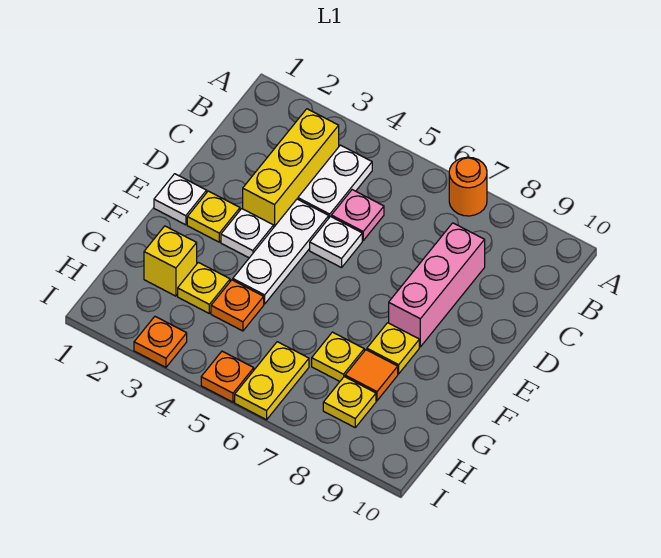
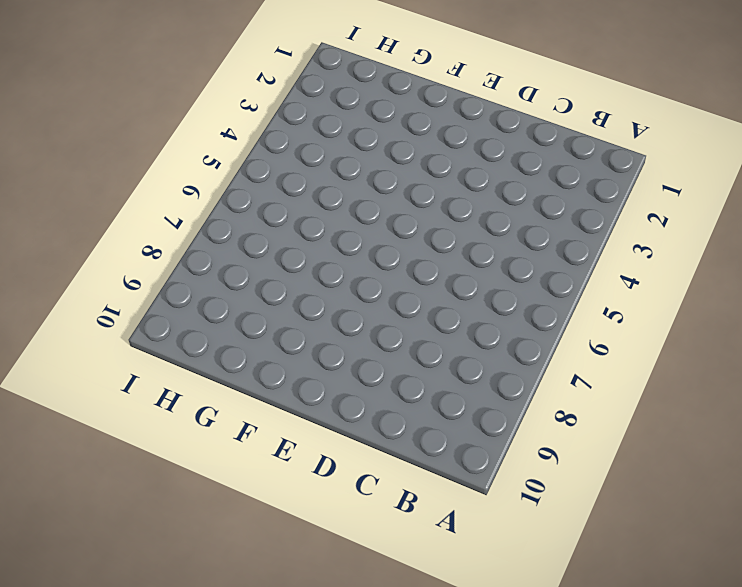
none -> orange 1x1 round brick [449,157,487,216]
none -> yellow 1x3 brick [243,109,339,227]
none -> white 1x2 plate [298,145,372,217]

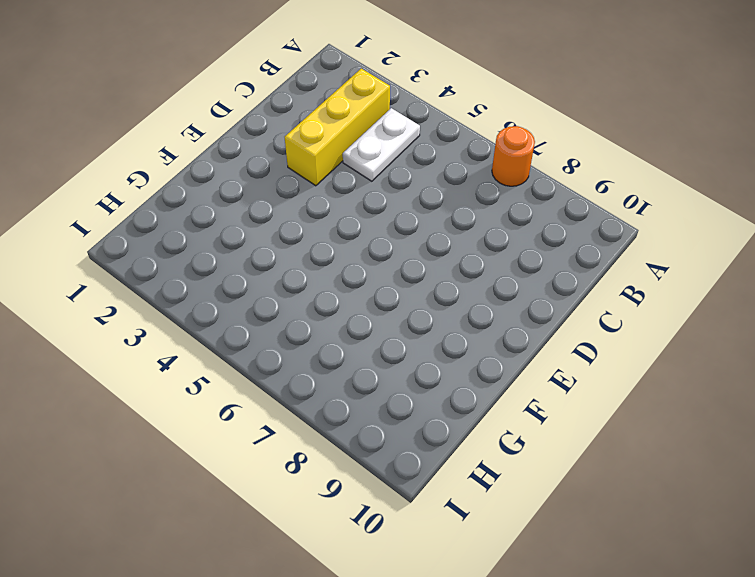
none -> pink 1x1 plate [331,190,384,240]
none -> pink 1x3 brick [389,223,485,347]
none -> white 1x3 plate [233,199,329,304]

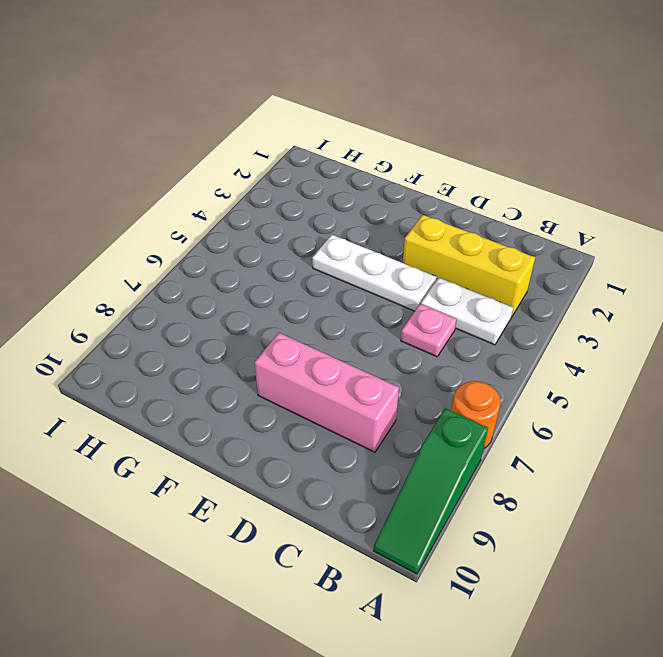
green 1x3 slope [373,408,488,574] -> none
none -> white 1x1 plate [310,217,362,268]
none -> white 1x1 plate [154,174,207,225]
none -> yellow 1x1 plate [187,191,240,242]

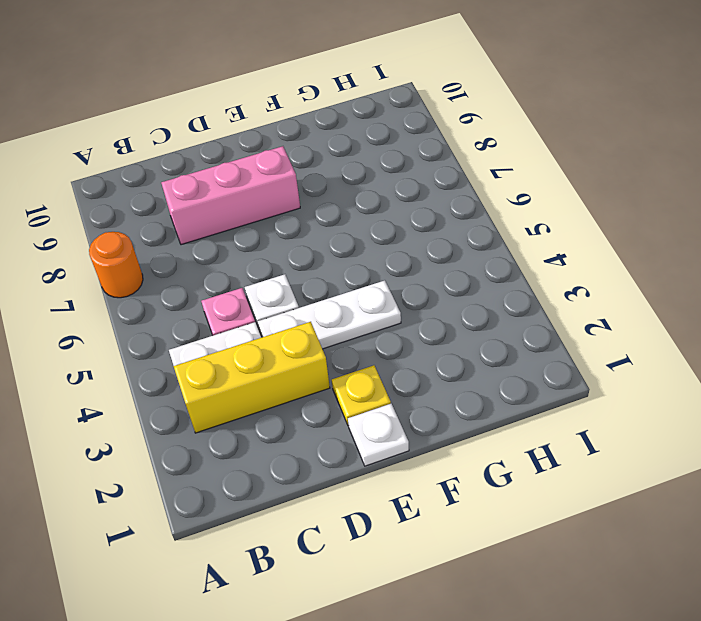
none -> white 1x1 plate [221,209,274,258]
none -> yellow 1x1 plate [367,323,419,374]
none -> yellow 1x1 brick [144,226,197,296]

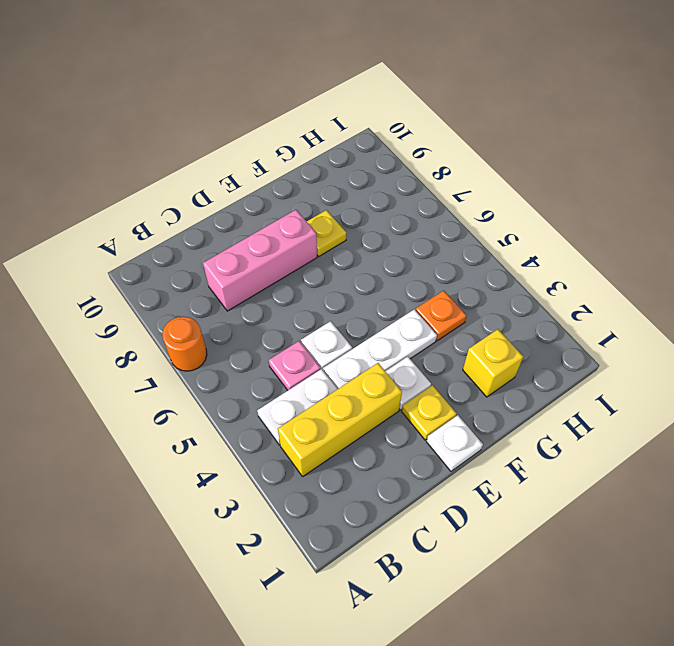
none -> yellow 1x1 plate [178,262,230,313]
none -> yellow 1x1 plate [312,332,364,381]
none -> orange 1x1 tile [345,350,398,401]

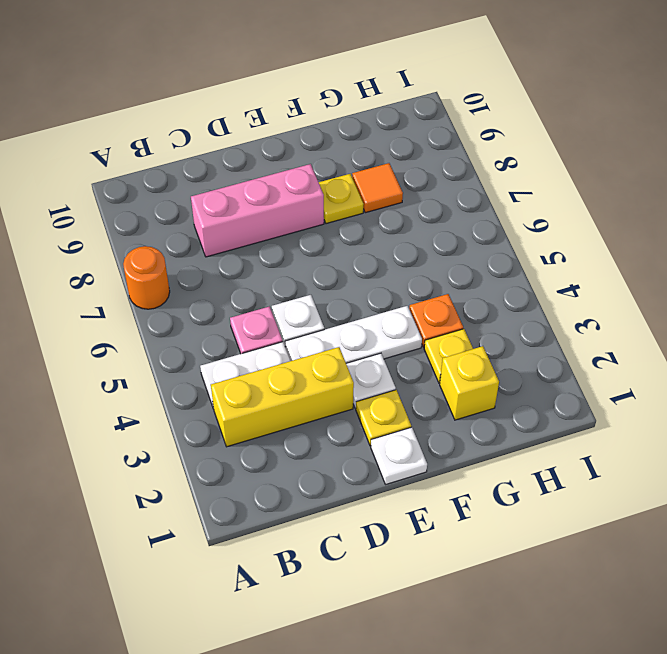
none -> yellow 1x1 plate [312,332,364,381]
none -> yellow 1x2 plate [235,342,309,420]
none -> yellow 1x1 plate [323,377,376,427]

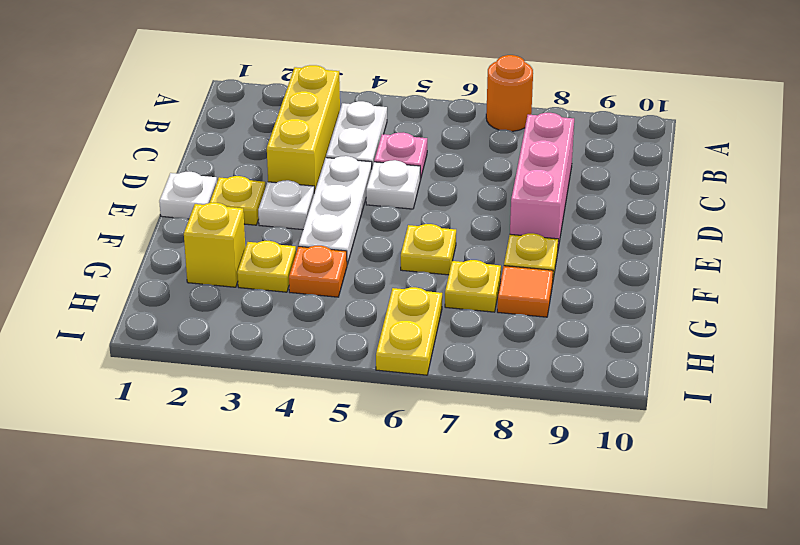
yellow 1x1 plate [401,224,456,275] -> yellow 1x1 plate moved to [323,377,376,427]
none -> orange 1x1 plate [134,317,187,367]
none -> orange 1x1 plate [201,351,254,402]

